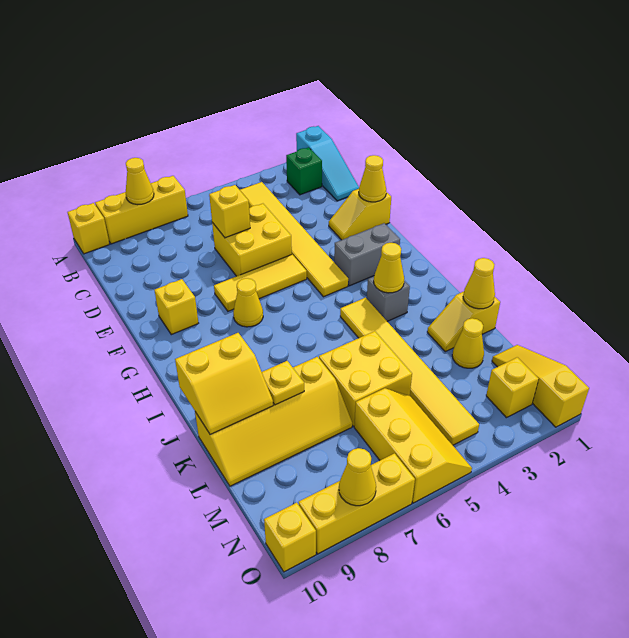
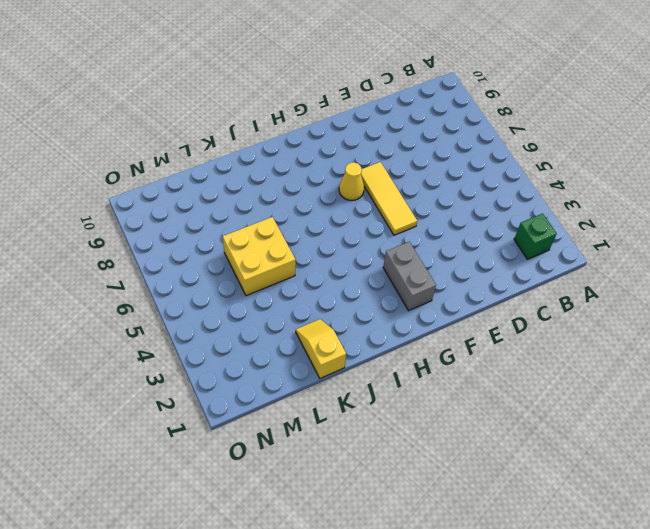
none -> cyan 1x3 slope [296,126,359,201]
none -> yellow 1x3 brick [95,176,188,244]
none -> yellow 1x1 brick [68,203,109,254]
none -> yellow 1x6 tile [240,182,348,297]

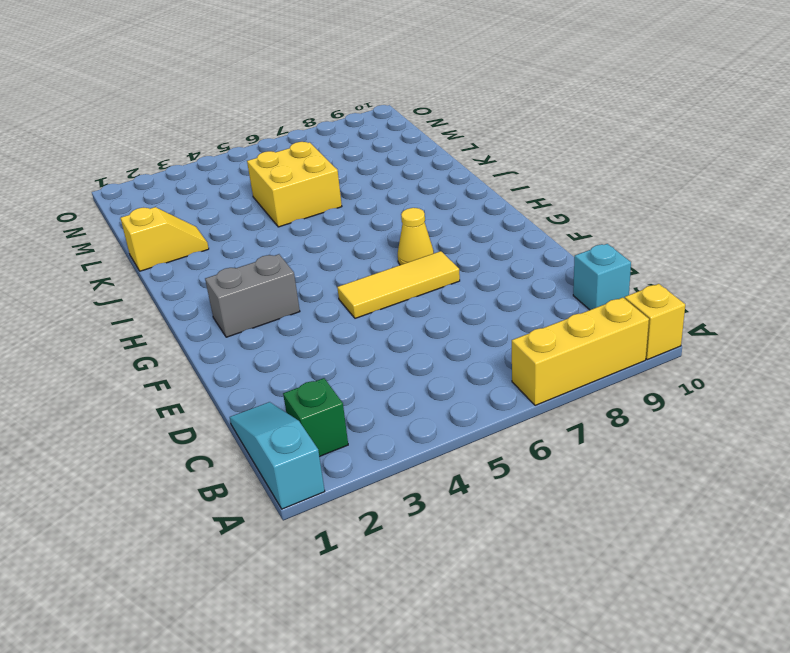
cyan 1x1 brick [573,244,631,310] -> none
none -> yellow 1x6 tile [240,182,348,297]
none -> yellow 2x2 brick [212,204,292,276]
none -> yellow 1x2 slope [329,189,391,240]
none -> yellow 1x1 brick [154,279,198,335]

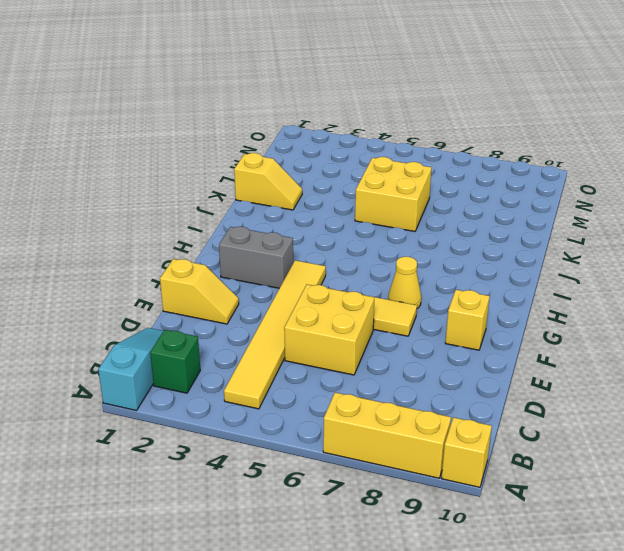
none -> grey 1x1 brick [367,277,410,321]
none -> yellow 1x6 tile [340,298,479,445]
none -> yellow 2x4 slope [195,357,352,486]
none -> yellow 1x1 cone [452,318,484,368]

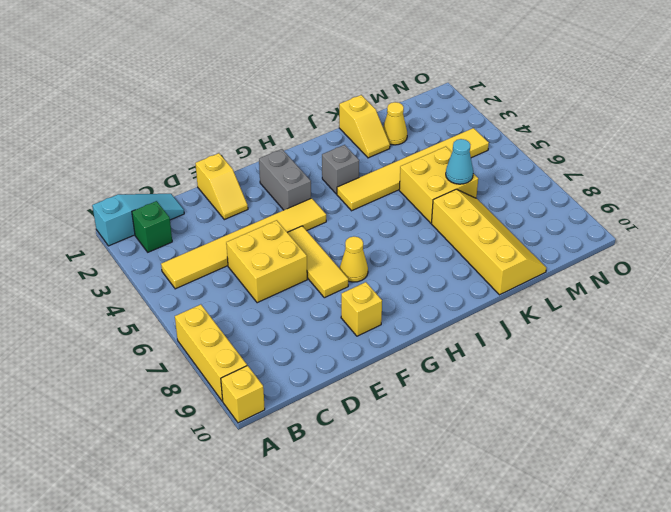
cyan 1x1 cone [446,139,473,184] -> none
none -> yellow 1x3 slope [492,345,589,427]
none -> yellow 2x3 slope [354,388,472,503]
none -> yellow 1x1 brick [486,357,539,418]
none -> yellow 1x3 brick [299,453,415,554]

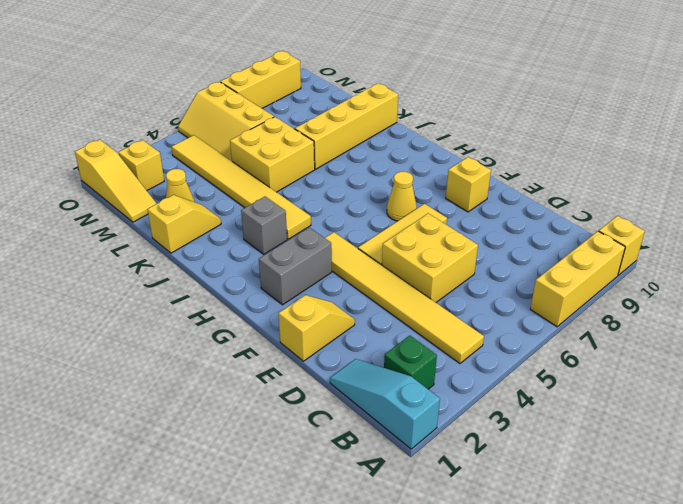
none -> yellow 1x1 brick [264,503,316,572]
none -> yellow 1x1 cone [126,158,154,205]
none -> yellow 1x1 brick [209,185,250,238]
none -> yellow 1x1 cone [359,155,386,202]

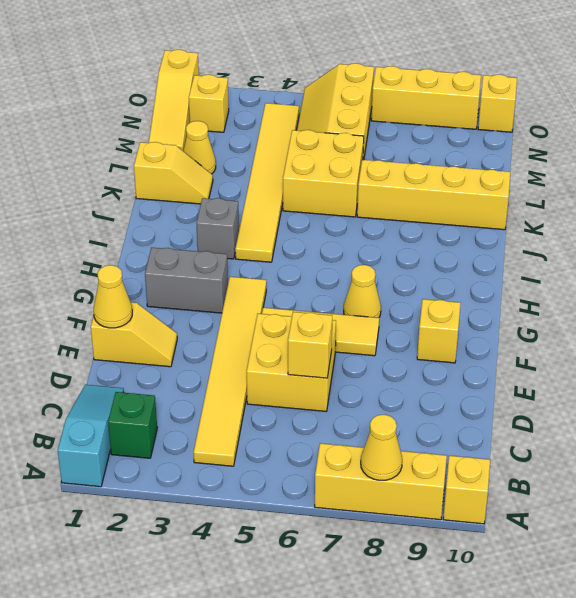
none -> yellow 1x1 cone [374,243,404,293]
none -> yellow 2x2 slope [175,333,273,434]
none -> yellow 1x1 cone [463,258,495,309]
none -> yellow 1x1 plate [262,361,304,405]

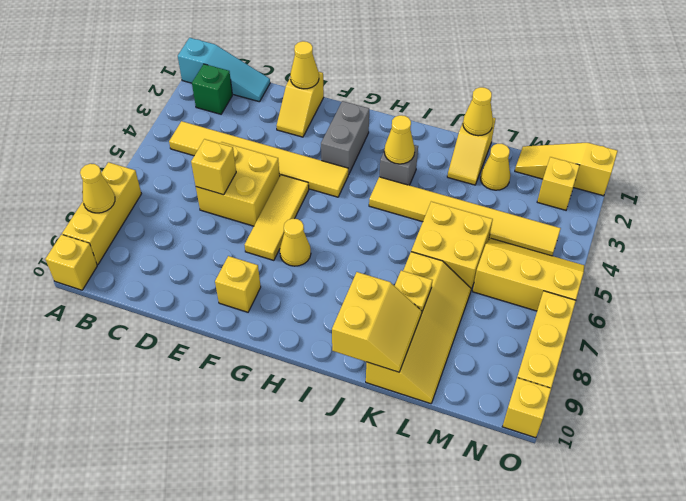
none -> yellow 1x1 cone [339,448,376,506]

